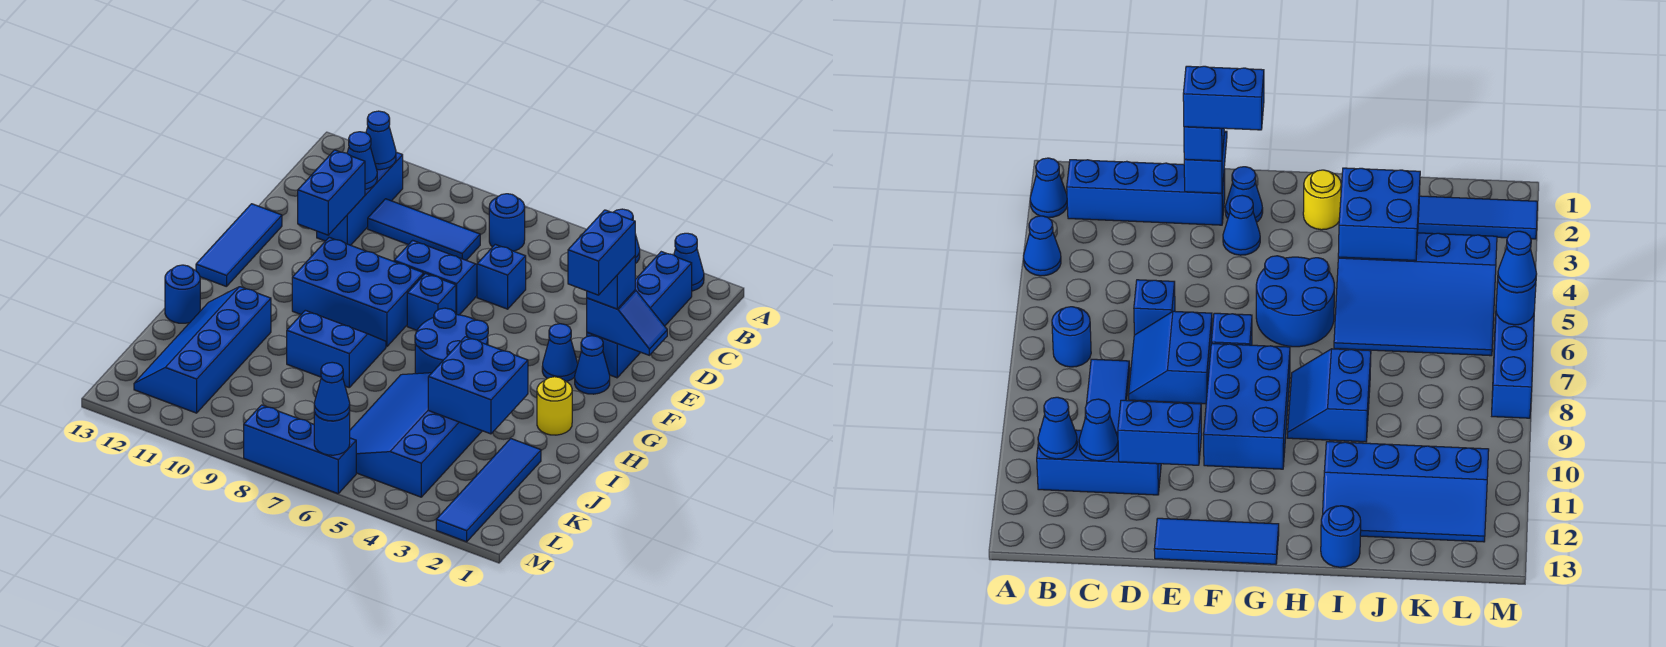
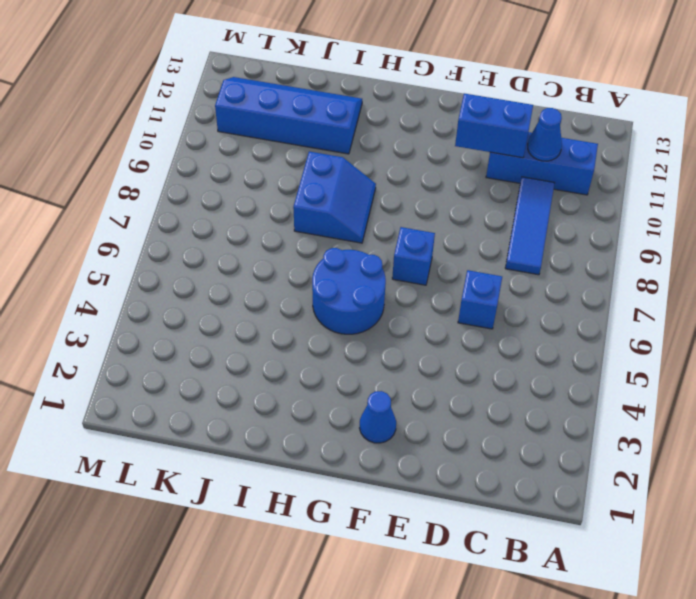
none -> blue 1x1 cone [674,233,704,291]
none -> blue 1x1 cone [1023,216,1061,276]
none -> blue 1x4 brick [587,252,692,378]
none -> blue 1x1 round brick [489,194,525,251]

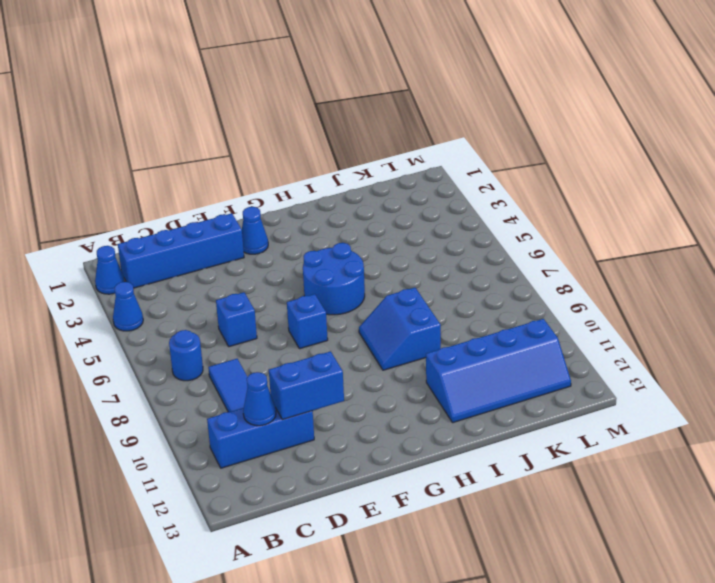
none -> blue 2x2 slope [394,240,477,315]
none -> blue 1x3 tile [196,204,282,287]
none -> blue 1x1 cone [542,324,578,381]
none -> blue 2x3 brick [292,237,424,347]

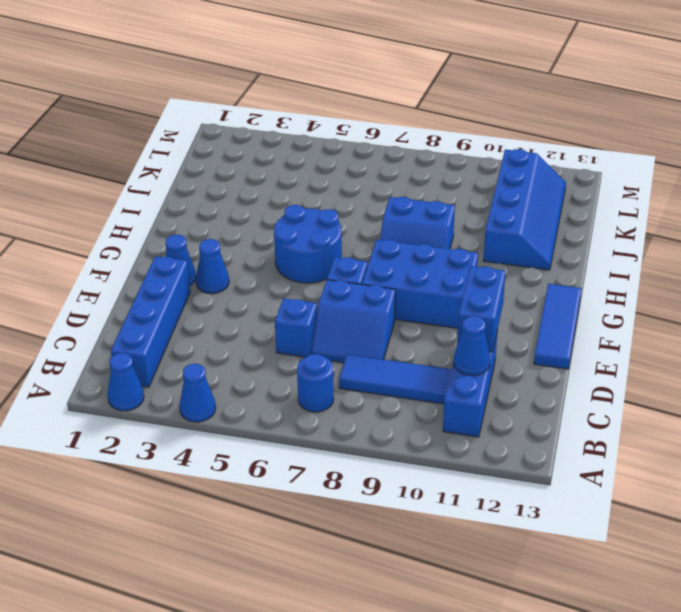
none -> yellow 1x1 round brick [537,377,572,435]
none -> blue 3x4 slope [350,373,482,497]
none -> blue 1x1 round brick [165,265,200,323]
none -> blue 1x4 tile [436,438,541,542]

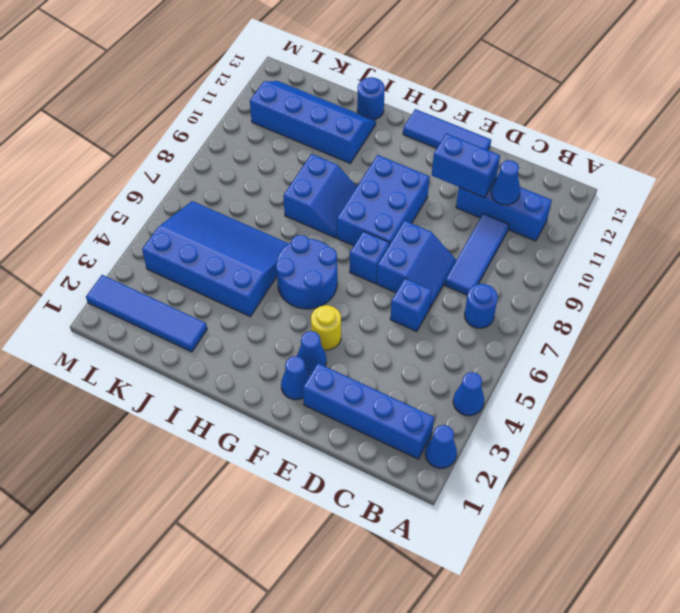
yellow 1x1 round brick [311,305,341,350] -> yellow 1x1 round brick moved to [537,377,572,435]
none -> blue 1x3 brick [244,405,356,494]
none -> blue 1x1 cone [366,111,396,170]
none -> blue 1x2 slope [587,290,667,355]
none -> blue 2x2 brick [428,337,528,434]

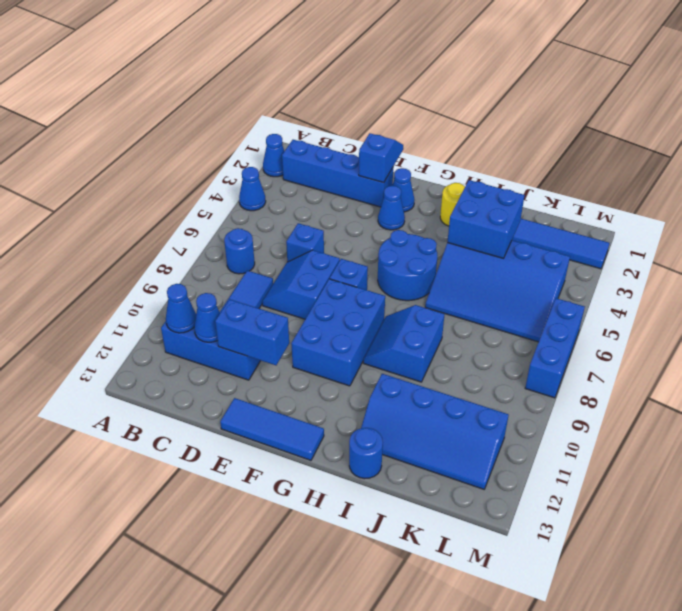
none -> blue 1x1 round brick [314,411,350,455]
none -> blue 1x1 brick [587,256,635,309]
none -> blue 1x1 cone [314,362,350,421]
none -> blue 1x2 brick [568,210,635,295]

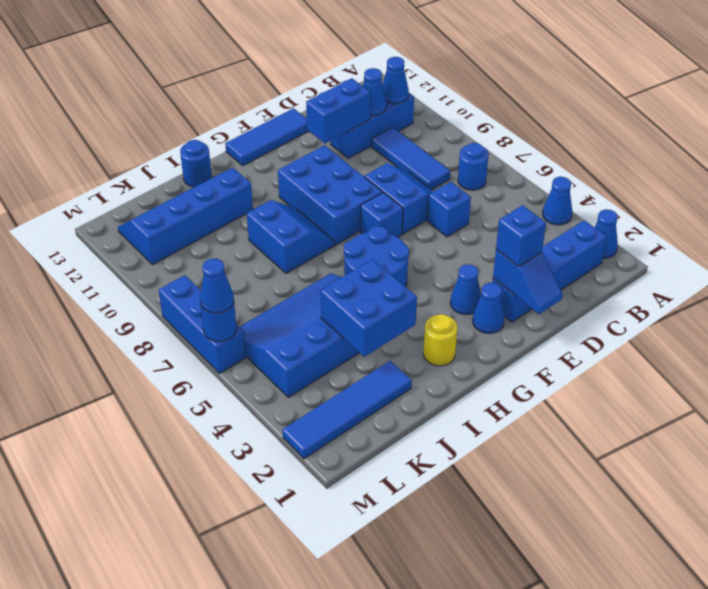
none -> blue 1x2 brick [568,210,635,295]

